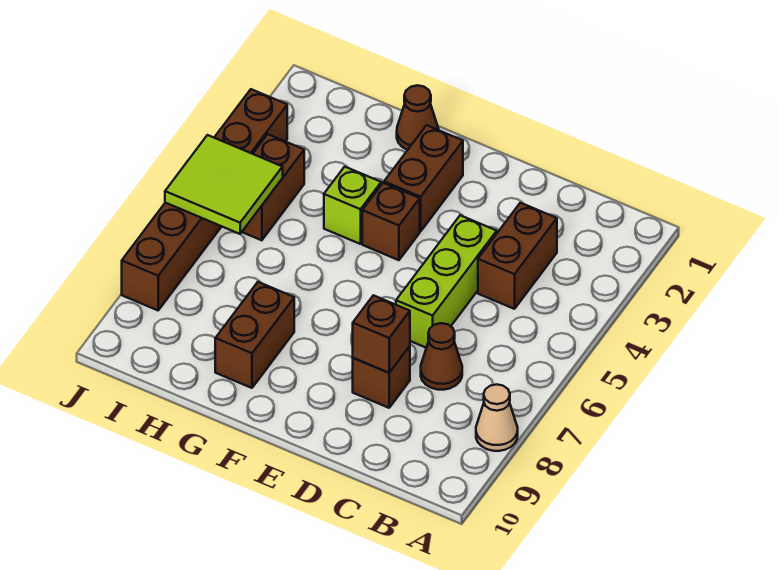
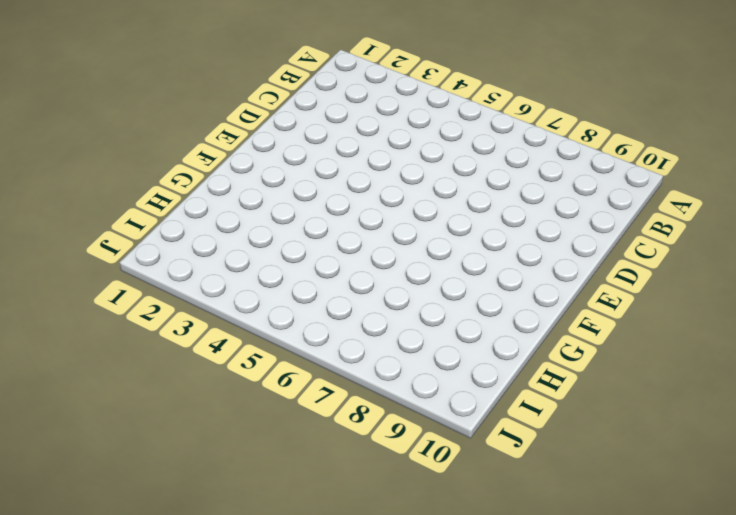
none -> tan 1x1 cone [476,384,518,451]
none -> brown 1x2 brick [478,203,557,309]
none -> brown 1x1 cone [421,323,462,390]

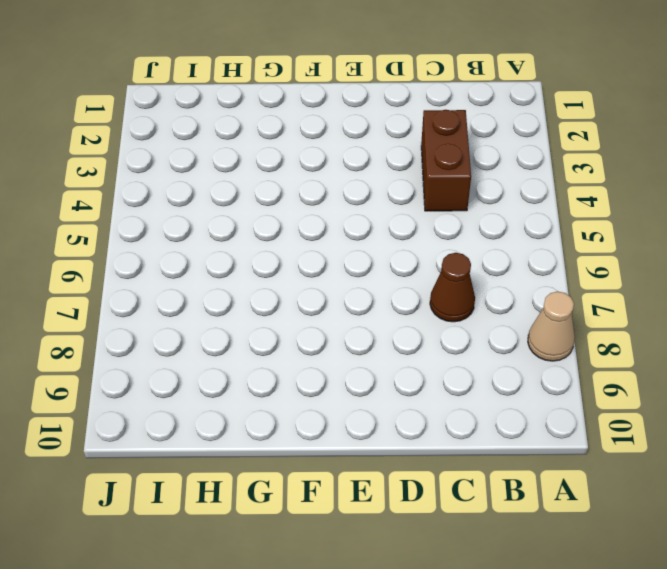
none -> lime 1x3 brick [396,215,497,348]
none -> brown 1x1 brick [353,346,410,408]
none -> brown 1x2 brick [384,125,463,231]

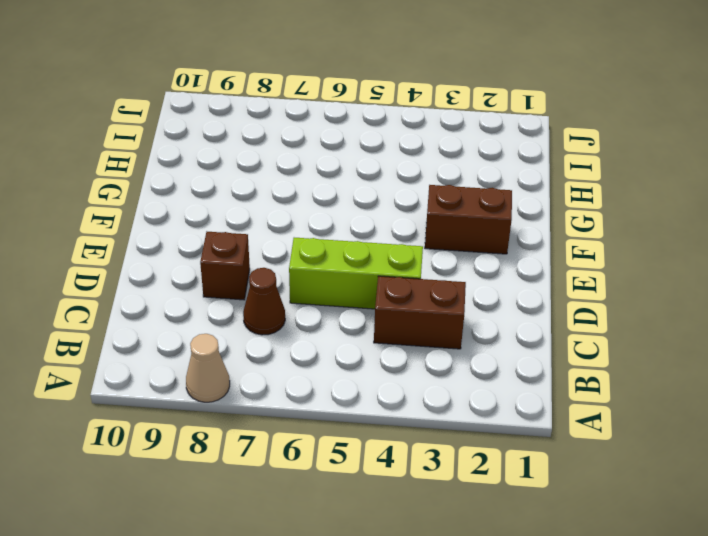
none -> brown 1x1 brick [362,183,420,260]
none -> brown 1x1 cone [397,85,439,150]
none -> lime 1x1 brick [324,167,381,244]

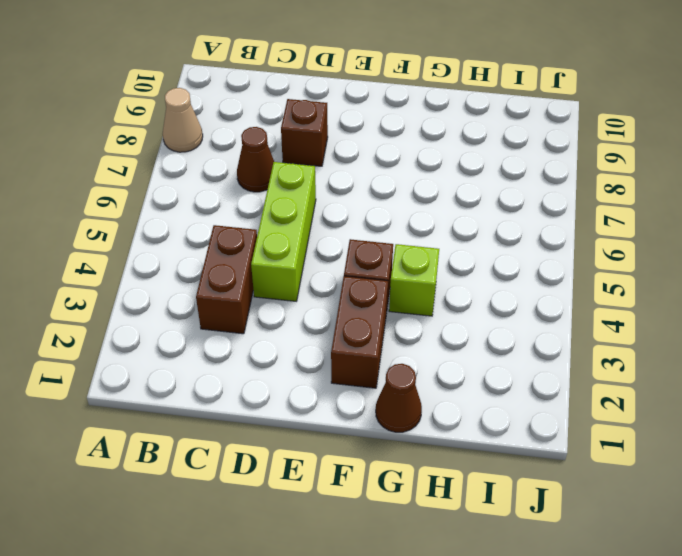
none -> brown 1x2 brick [215,282,294,388]
none -> brown 1x2 brick [242,134,304,240]
none -> brown 1x6 brick [122,89,287,310]

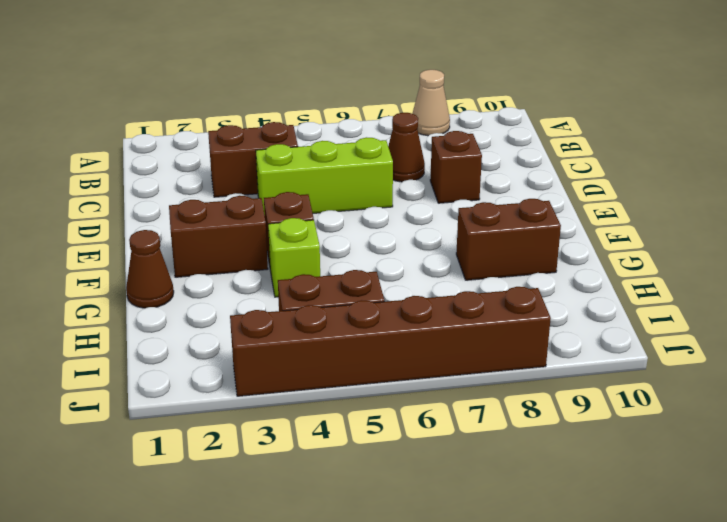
none -> brown 1x1 brick [353,295,410,373]
none -> lime 2x2 tile [165,135,283,234]

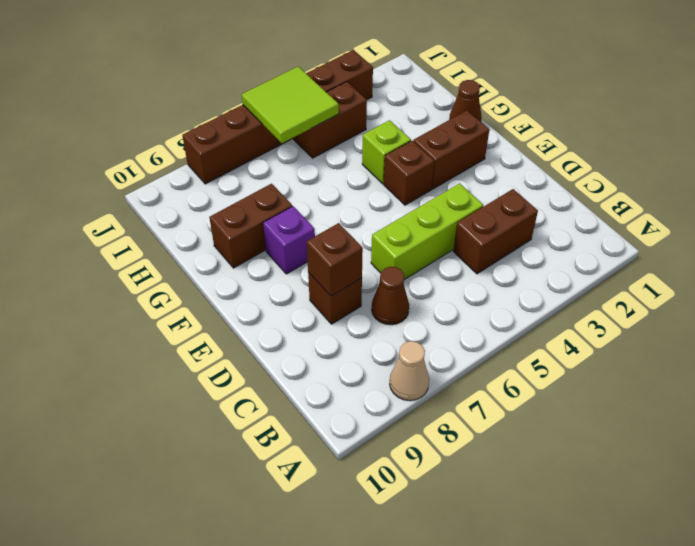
purple 1x1 brick [263,206,315,274] -> none

